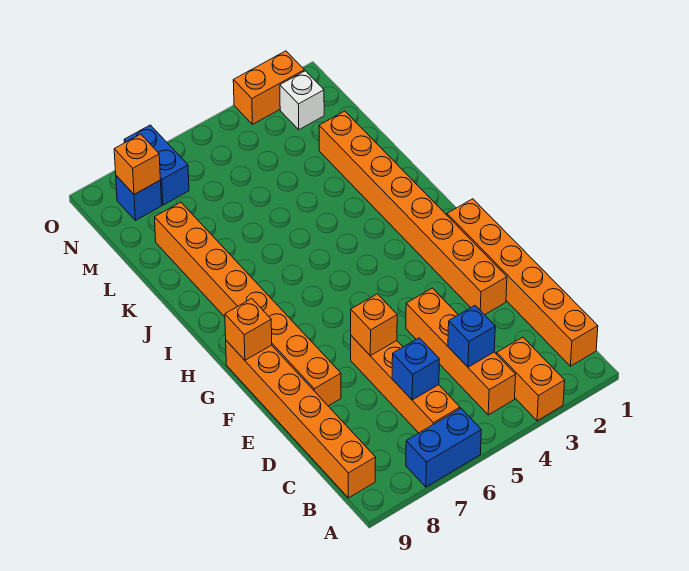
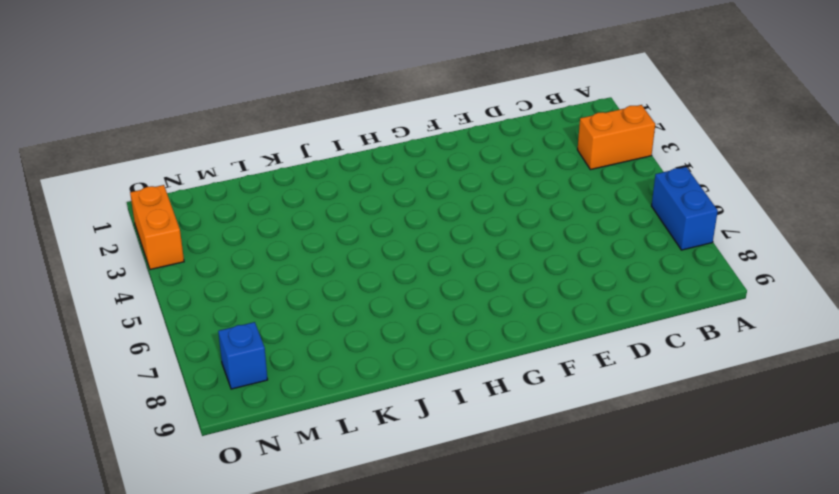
none -> orange 1x6 brick [447,199,598,366]
none -> orange 1x4 brick [406,288,516,415]
none -> orange 1x4 brick [351,336,460,433]

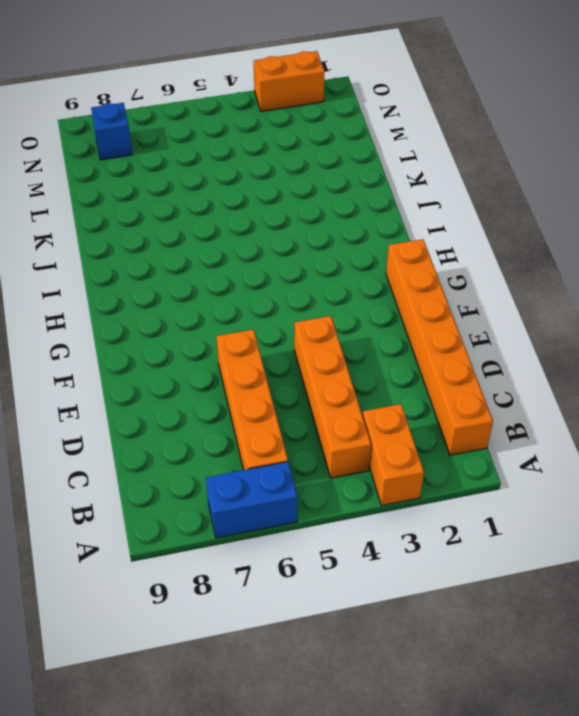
none -> orange 1x6 brick [226,341,376,498]
none -> orange 1x8 brick [319,111,507,315]
none -> orange 1x8 brick [155,202,341,406]

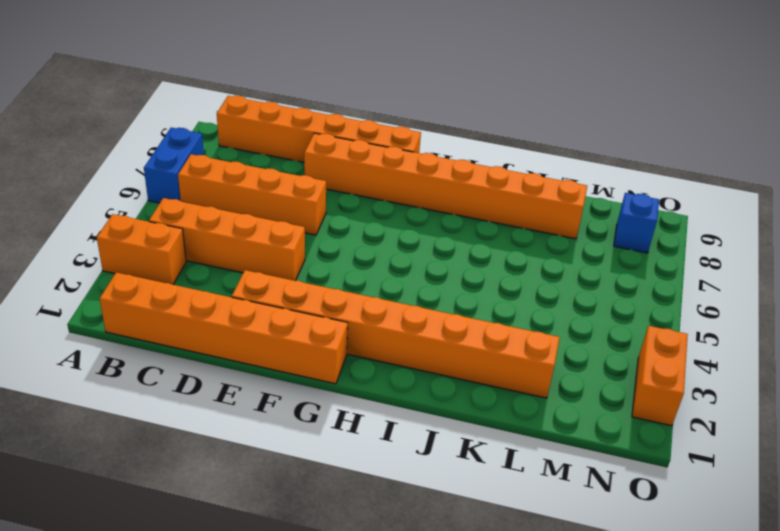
none -> white 1x1 brick [280,71,324,130]
none -> blue 1x2 brick [124,125,189,205]
none -> blue 1x1 brick [448,306,495,367]

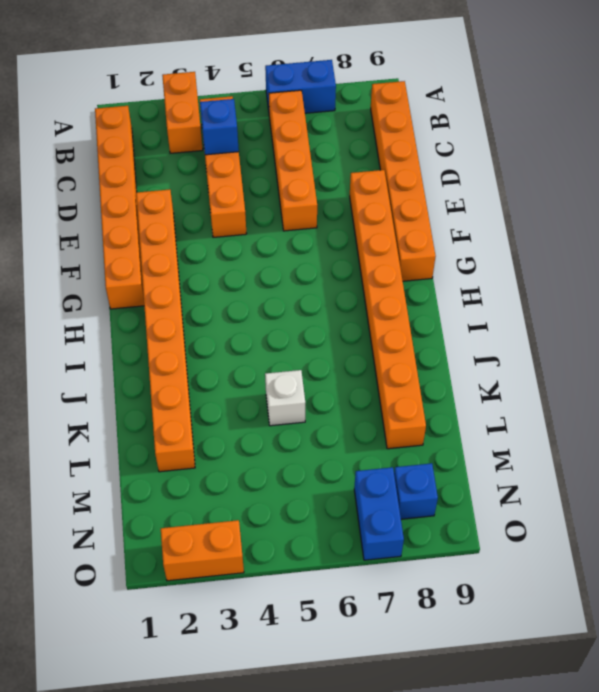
white 1x1 brick [265,370,305,426] -> white 1x1 brick moved to [280,71,324,130]
none -> blue 1x1 brick [392,338,439,400]
none -> orange 1x1 brick [351,294,397,356]
none -> orange 1x1 brick [225,299,272,360]

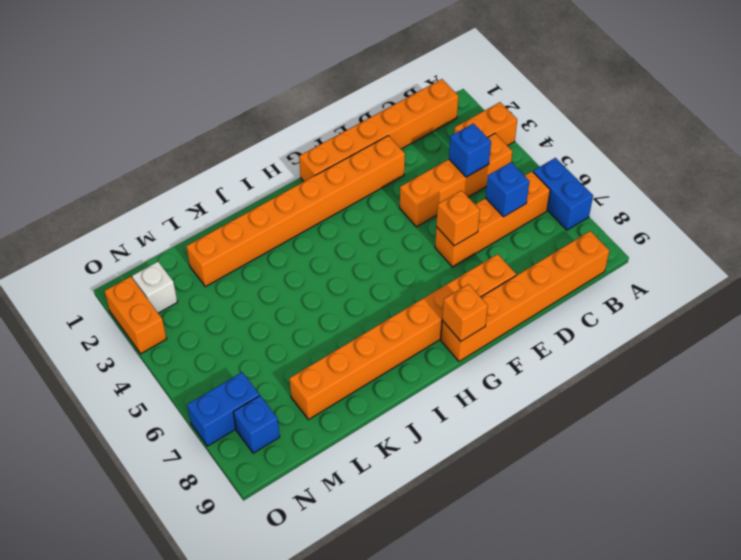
none -> orange 1x1 brick [114,134,160,194]

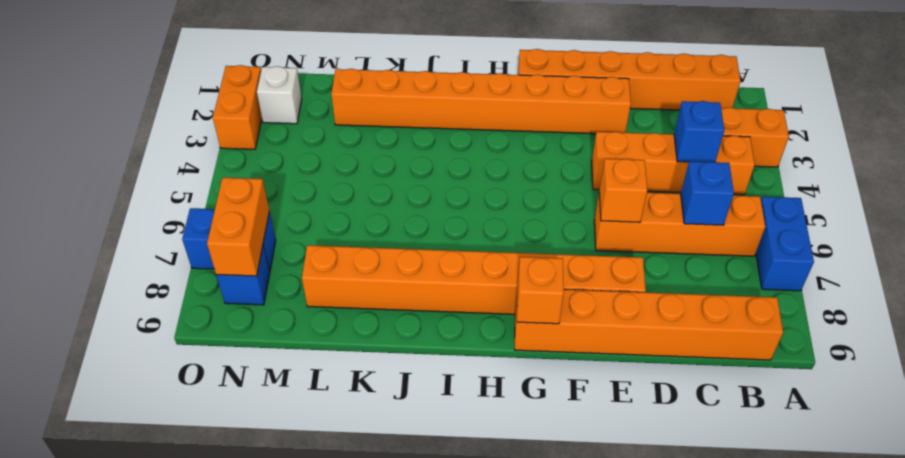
orange 1x2 brick [207,178,269,276] -> orange 1x1 brick [114,134,160,194]

